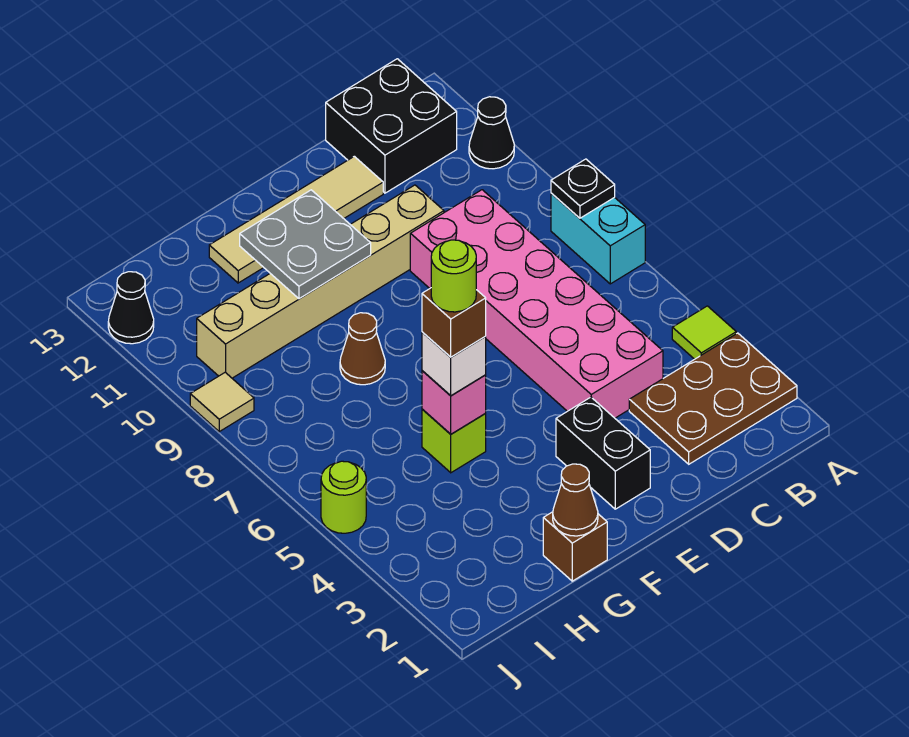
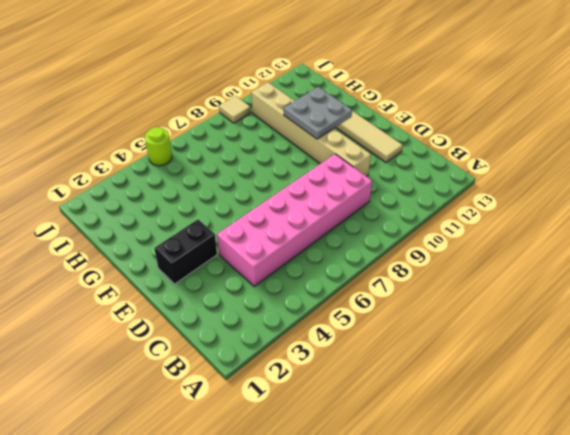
none -> brown 2x3 plate [629,333,797,464]
none -> lime 1x1 tile [672,306,736,359]
none -> cyan 1x2 brick [551,193,645,284]

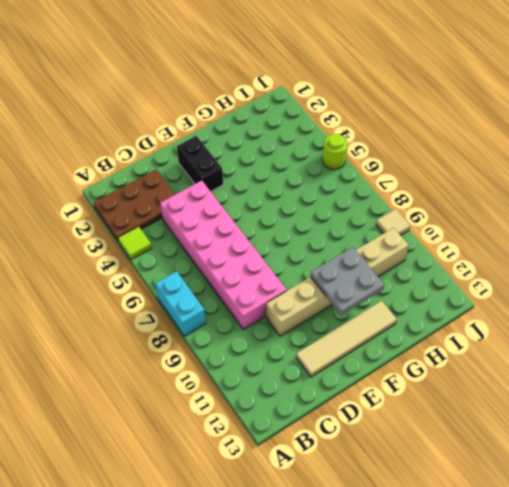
none -> black 1x1 cone [469,97,514,169]
none -> black 2x2 brick [326,59,457,193]
none -> brown 1x1 brick [543,512,607,581]

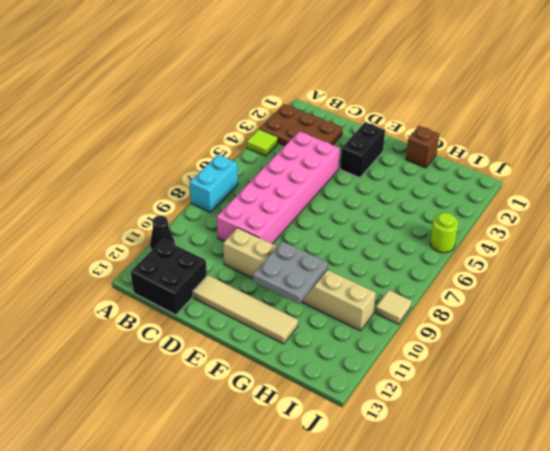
none -> lime 1x1 brick [422,409,486,473]
none -> brown 1x1 cone [340,313,385,385]
none -> black 1x1 cone [108,272,154,344]

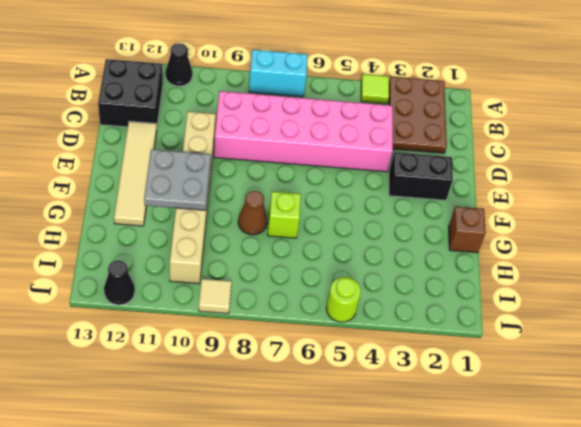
lime 1x1 brick [268,192,301,238] -> lime 1x1 brick moved to [422,409,486,473]
none -> black 1x1 plate [551,159,615,218]
none -> brown 1x1 cone [553,464,598,536]
none -> pink 1x1 brick [422,371,486,434]

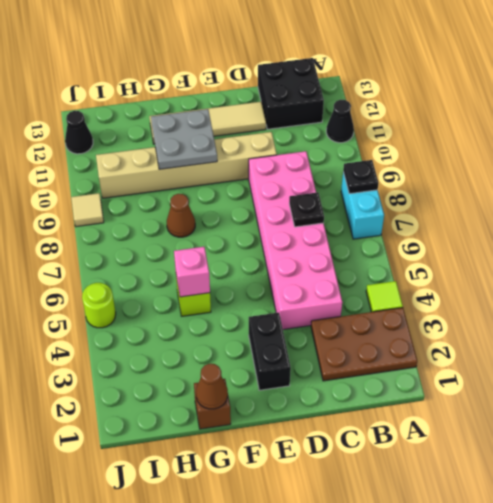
black 1x1 plate [289,192,324,227] -> none
none -> white 1x1 brick [422,332,486,396]
none -> brown 1x1 brick [422,288,486,357]
none -> lime 1x1 round brick [431,240,476,312]

